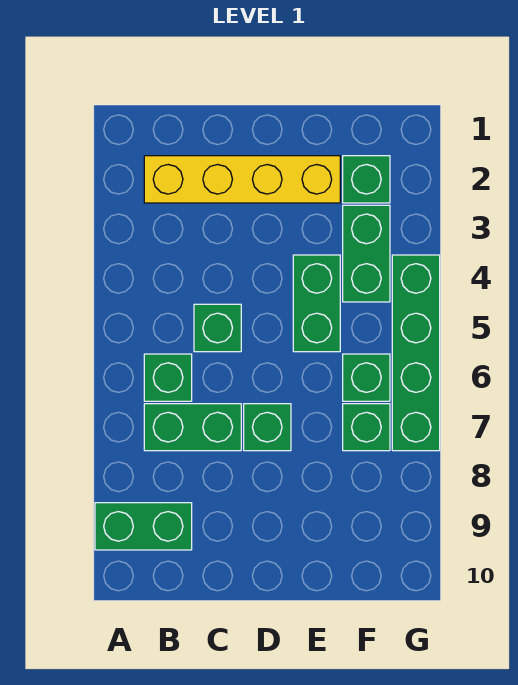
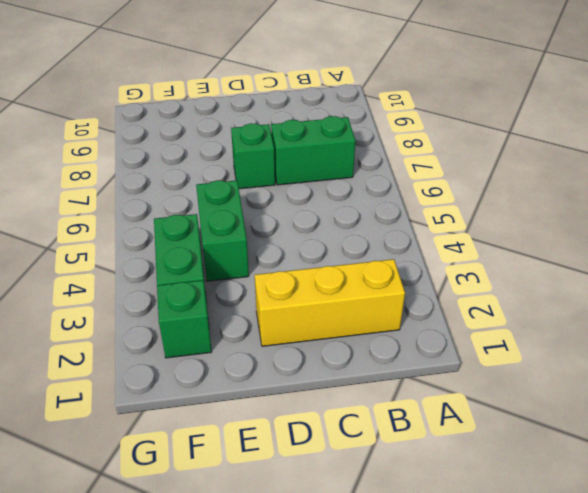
yellow 1x3 brick [255,259,405,346] -> yellow 1x4 brick [144,156,340,203]
none -> green 1x2 brick [95,503,192,550]
none -> green 1x1 brick [144,354,192,401]
none -> green 1x1 brick [194,304,241,352]

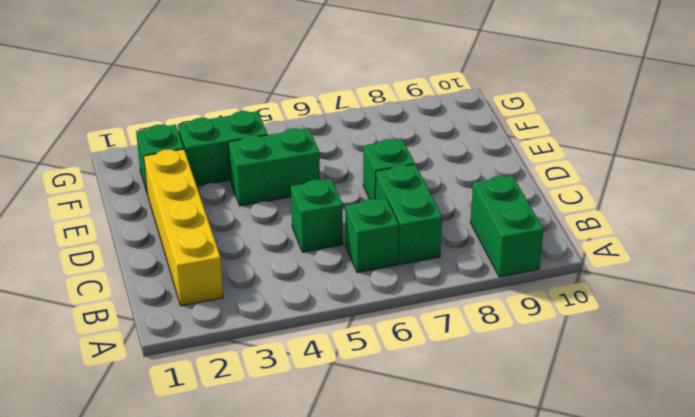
none -> green 1x1 brick [343,354,390,401]
none -> green 1x1 brick [343,404,390,451]
none -> green 1x4 brick [392,255,440,451]

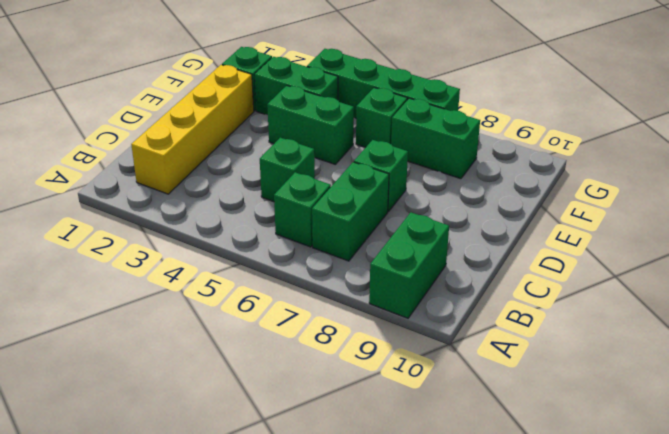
green 1x2 brick [391,98,480,179] -> green 1x1 brick [343,404,390,451]

